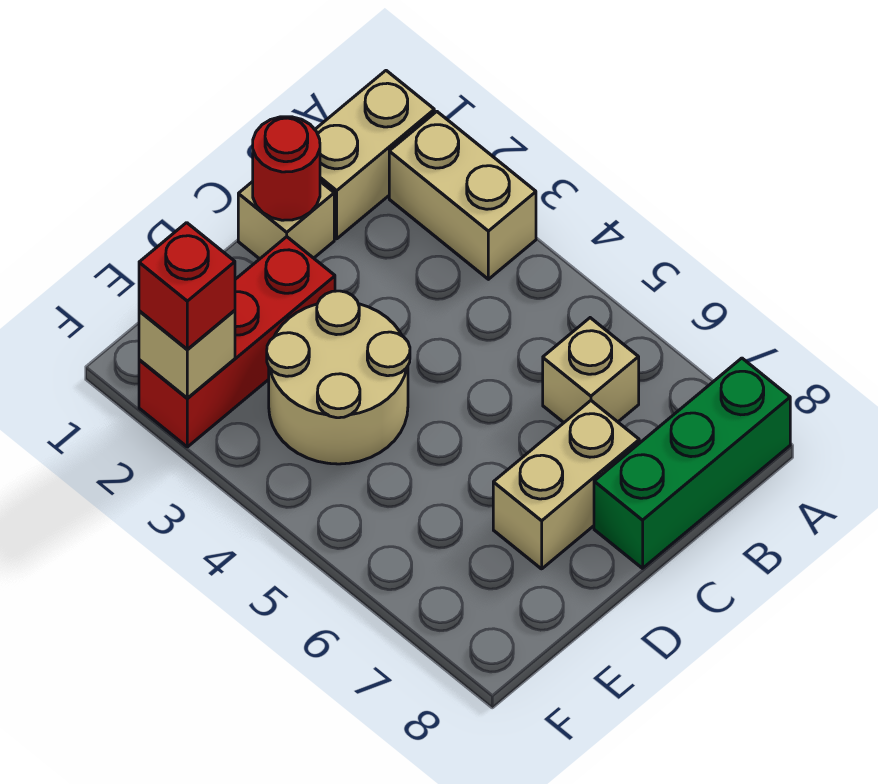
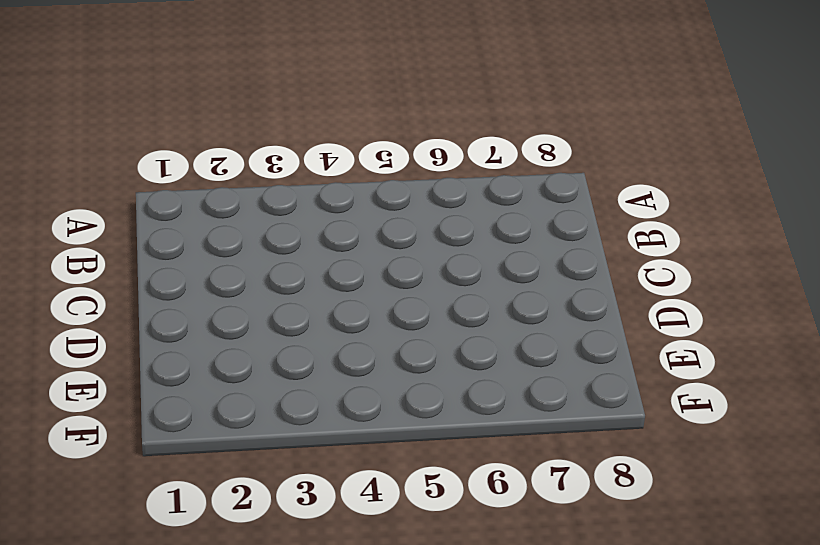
none -> tan 1x2 brick [315,71,434,239]
none -> tan 1x2 brick [389,112,536,279]

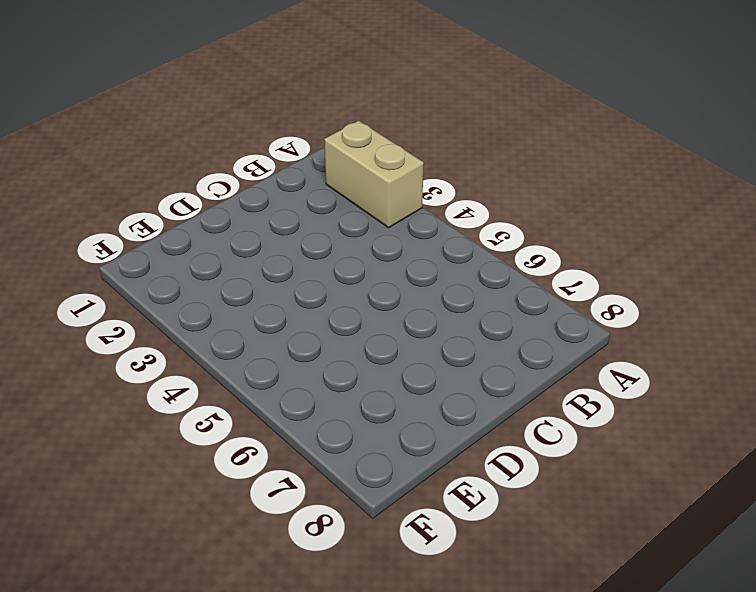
none -> tan 1x2 brick [315,71,434,239]
none -> green 1x3 brick [594,358,790,568]

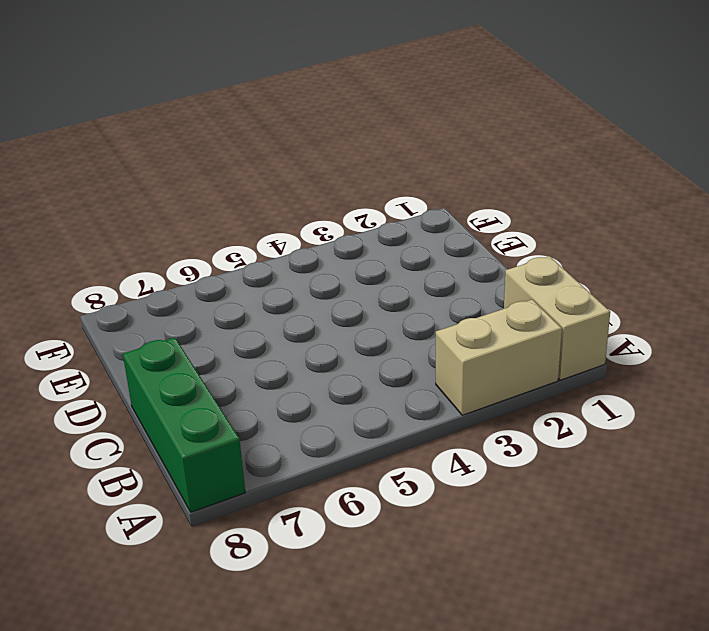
none -> tan 1x1 brick [543,318,639,422]
none -> tan 1x1 brick [238,182,334,259]

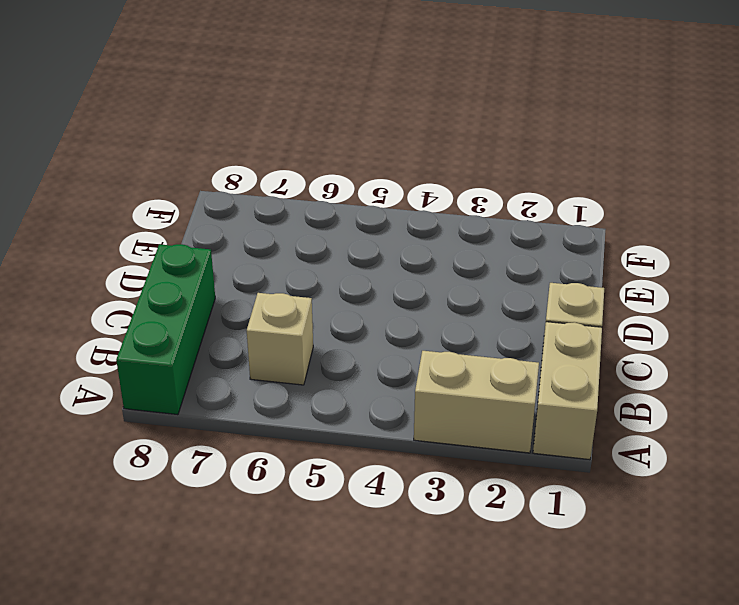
none -> tan 1x2 brick [493,401,639,569]
none -> red 1x3 brick [139,237,335,447]

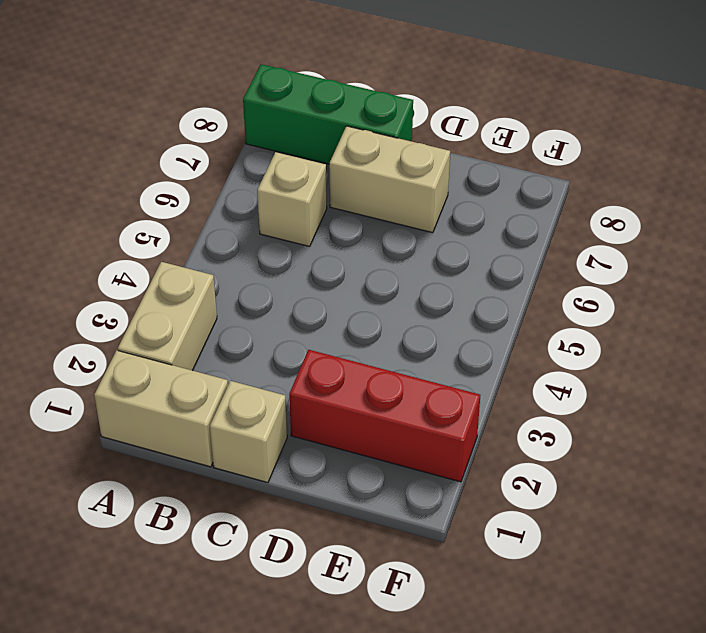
none -> tan 2x2 round brick [267,291,410,464]
none -> red 1x1 round brick [253,117,320,220]

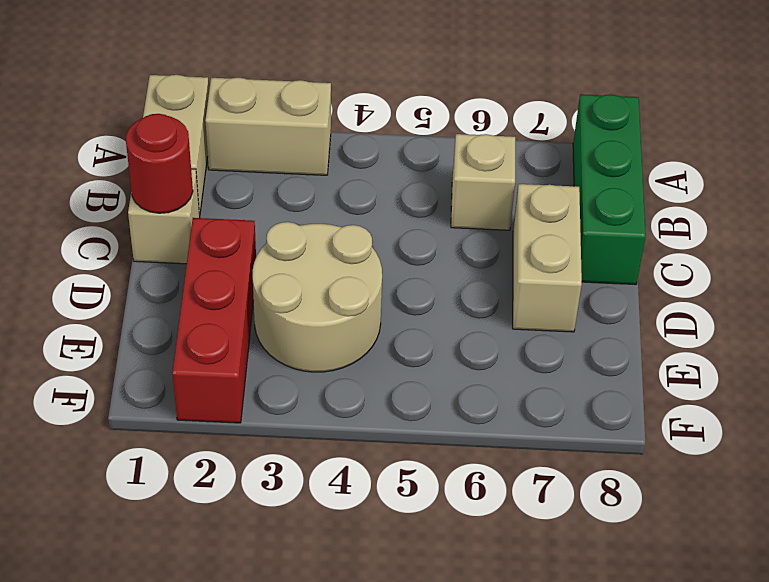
none -> tan 1x1 brick [139,310,235,398]
none -> red 1x1 brick [139,223,235,349]

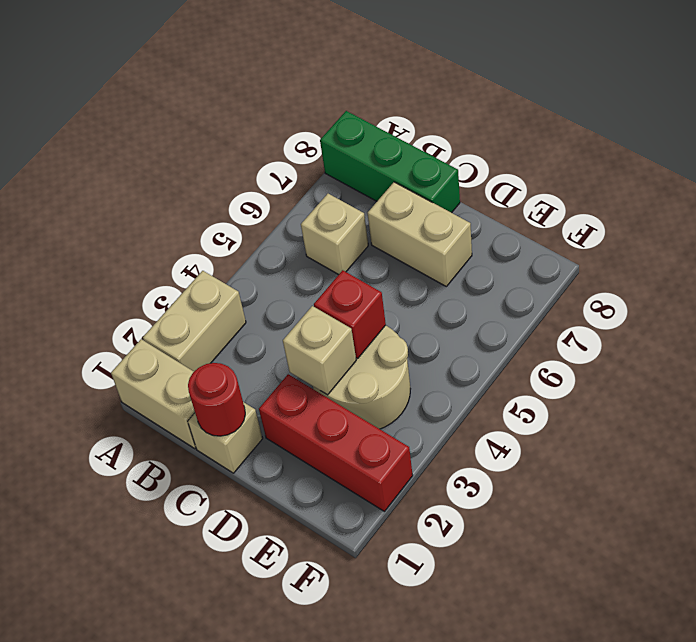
tan 1x1 brick [283,306,356,395] -> tan 1x1 brick moved to [139,310,235,398]
red 1x1 brick [314,270,386,358] -> red 1x1 brick moved to [139,223,235,349]

